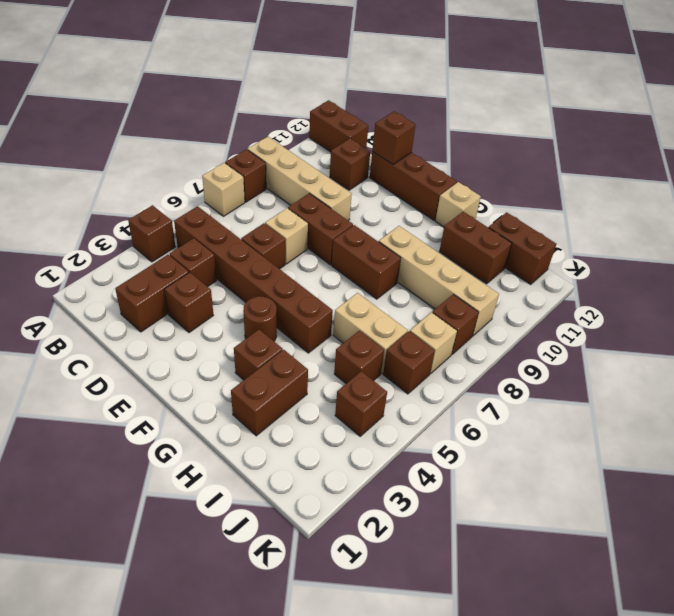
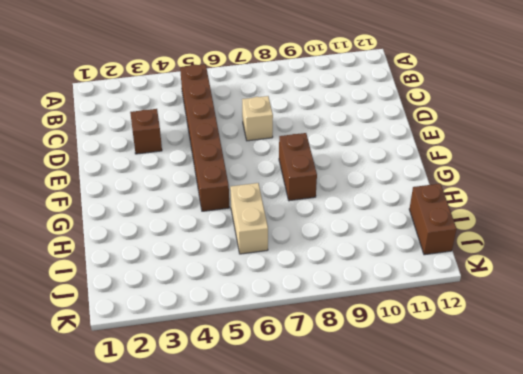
none -> brown 1x1 brick [128,205,175,262]
none -> tan 1x1 brick [202,163,245,216]
none -> brown 1x1 brick [225,149,266,202]

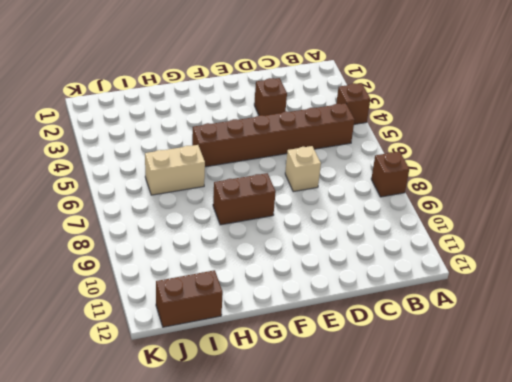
none -> tan 1x1 brick [202,163,245,216]
none -> tan 1x4 brick [248,137,352,221]
none -> brown 1x2 brick [309,100,368,152]

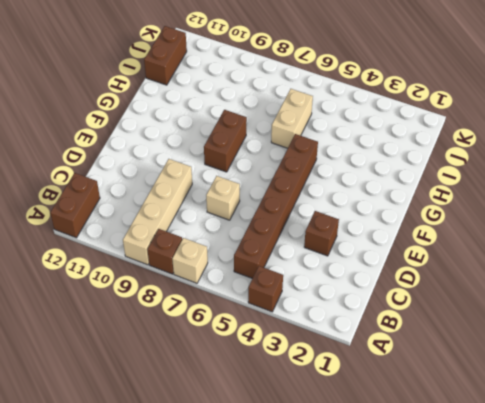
none -> brown 1x2 brick [115,255,189,332]
none -> brown 1x1 brick [170,238,217,287]
none -> brown 1x1 brick [330,139,370,190]

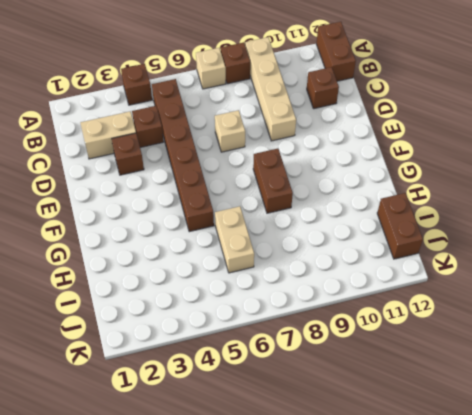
tan 1x2 brick [81,112,136,159] -> brown 1x2 brick [115,255,189,332]
none -> brown 1x1 brick [241,223,285,269]
none -> brown 1x2 brick [288,193,353,265]
none -> brown 1x3 brick [370,152,457,220]

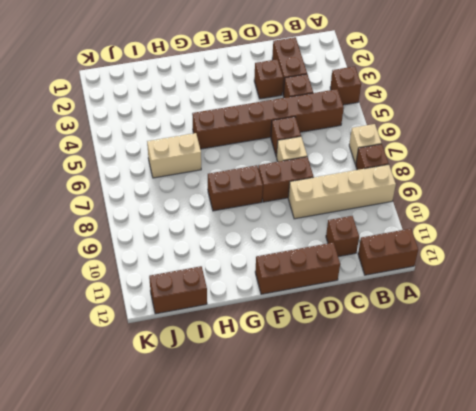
none -> brown 1x1 round brick [243,296,277,341]
none -> brown 1x1 brick [234,330,283,380]
none -> tan 1x4 brick [379,226,499,336]

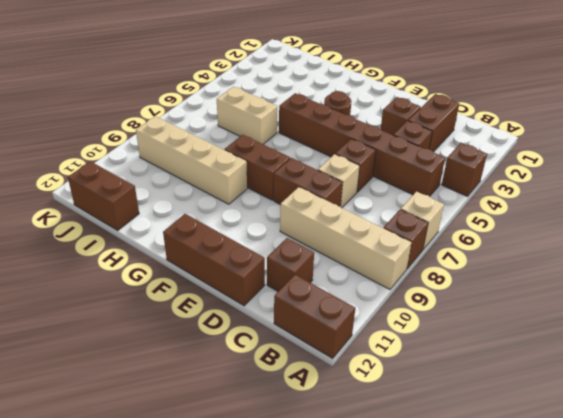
none -> brown 1x1 brick [234,330,283,380]
none -> tan 1x1 brick [435,182,481,227]
none -> brown 1x2 brick [231,350,308,436]

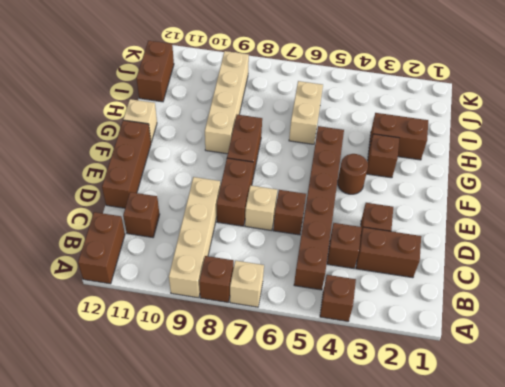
none -> brown 1x2 brick [439,212,512,284]
none -> brown 1x1 brick [334,331,384,383]
none -> brown 1x1 brick [335,371,387,436]

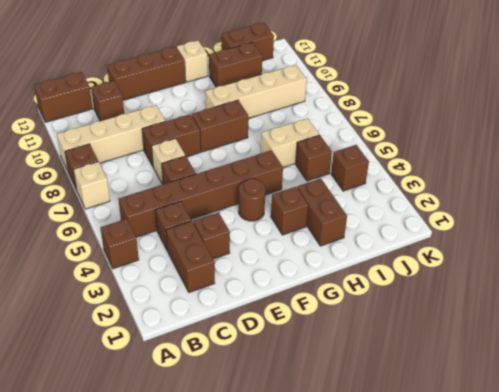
none -> brown 1x1 brick [383,331,435,394]
none -> tan 1x1 brick [410,313,457,374]
none -> brown 1x1 brick [432,294,478,355]

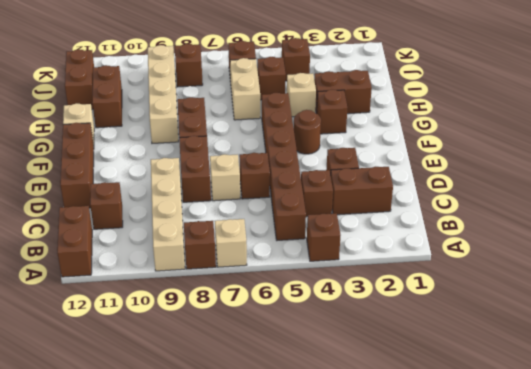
tan 1x1 brick [287,73,316,117] -> tan 1x1 brick moved to [410,313,457,374]
none -> brown 1x1 brick [372,111,416,164]

